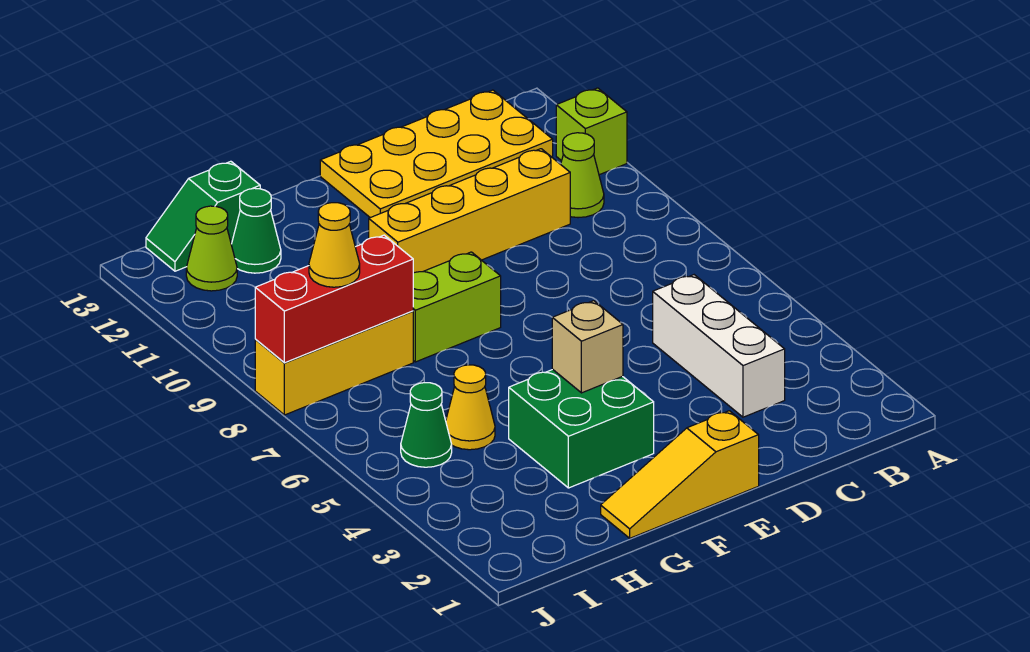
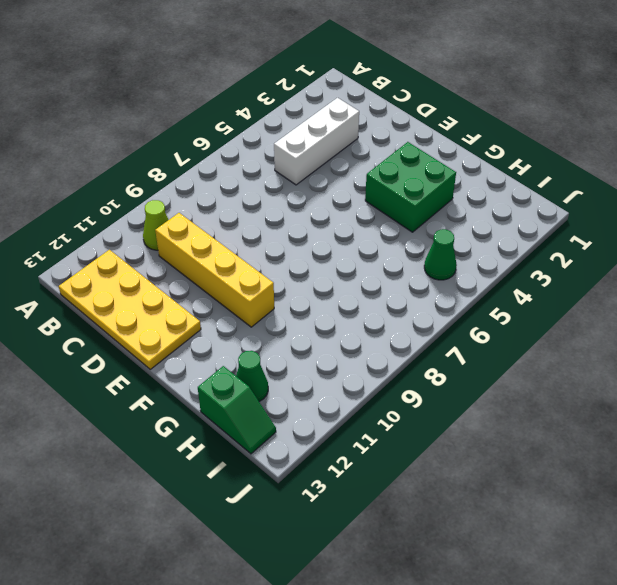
none -> lime 1x1 brick [556,88,627,175]
none -> yellow 1x3 slope [601,411,759,538]
none -> lime 1x2 brick [413,252,501,362]

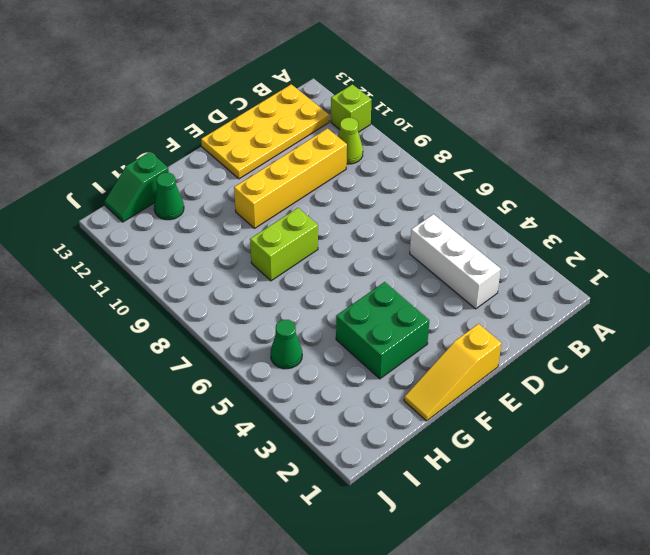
none -> yellow 1x1 cone [446,365,495,450]
none -> yellow 1x3 brick [255,311,413,415]
none -> lime 1x1 cone [186,206,237,291]

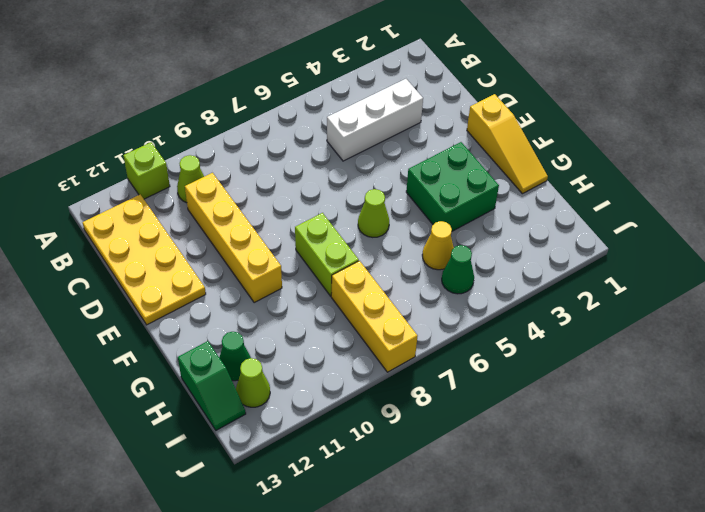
lime 1x1 cone [358,189,389,237] -> none
none -> tan 1x1 brick [552,301,623,393]
none -> red 1x3 brick [255,235,413,363]
none -> yellow 1x1 cone [309,203,360,287]

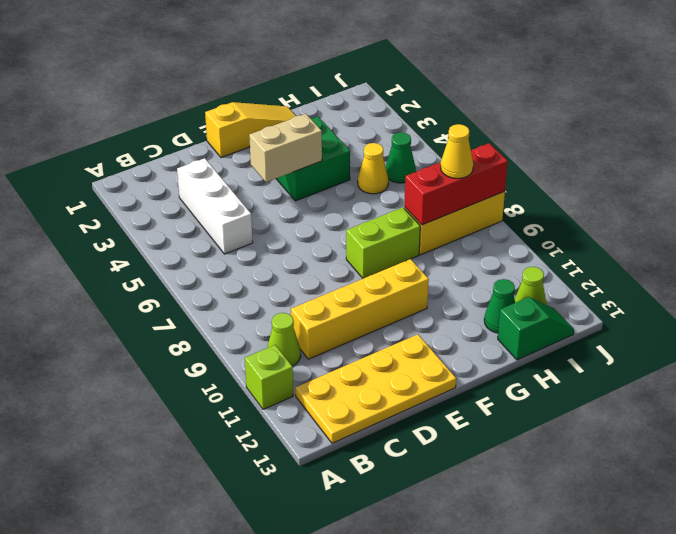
tan 1x2 brick [249,114,322,182] -> tan 1x1 brick [552,301,623,393]

